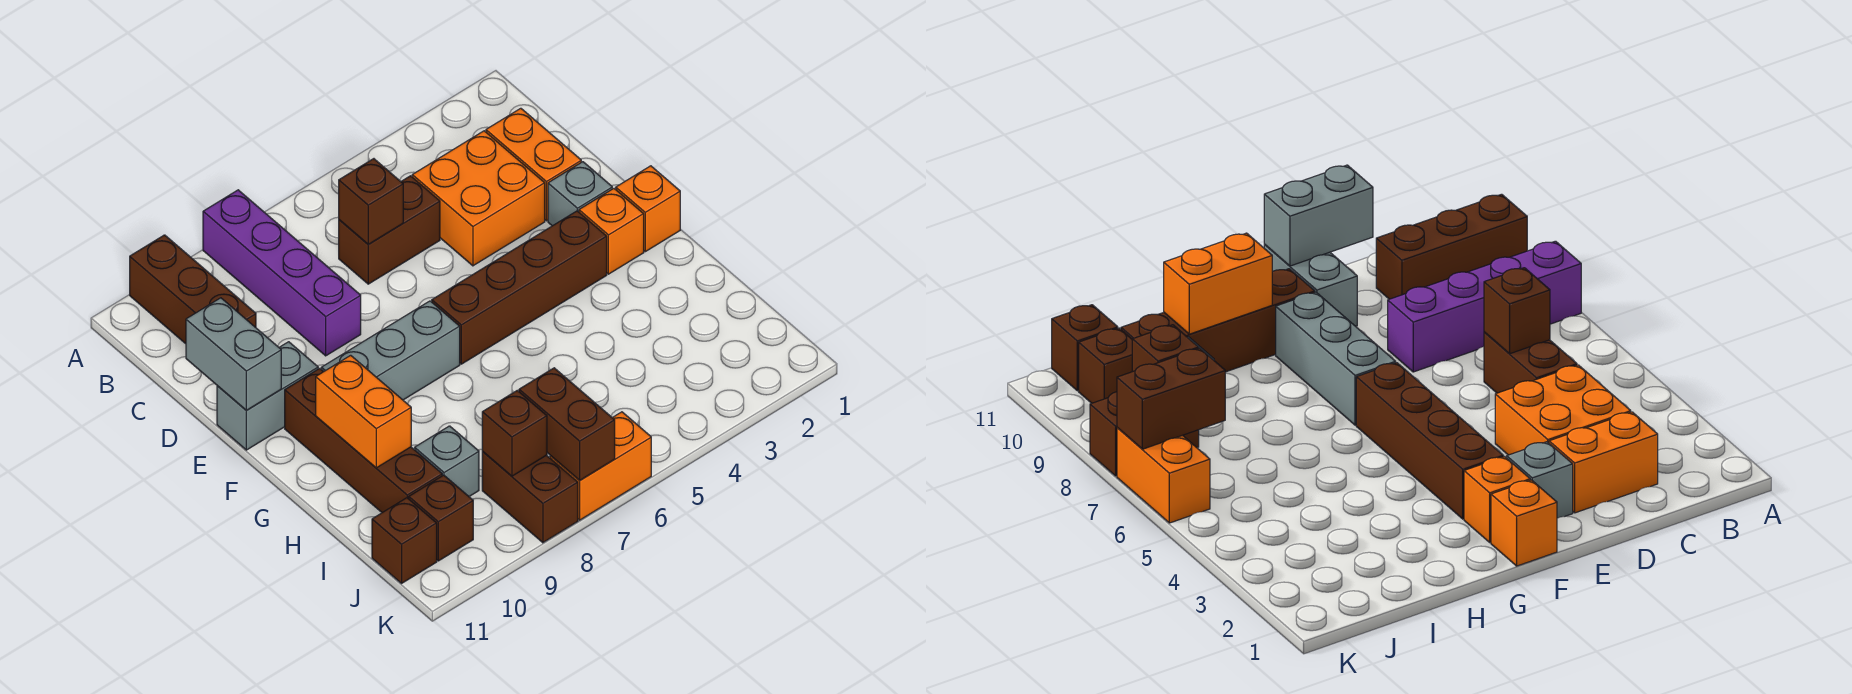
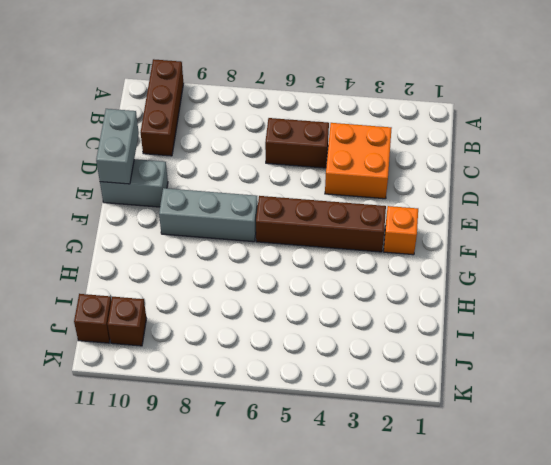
none -> purple 1x4 brick [203,190,361,356]
none -> orange 1x2 brick [486,108,581,221]
none -> grey 1x1 brick [548,162,612,226]

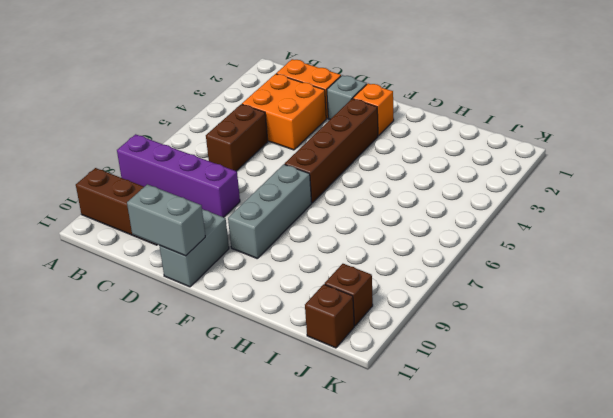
none -> orange 1x1 brick [616,166,680,252]
none -> brown 1x4 brick [285,368,442,513]
none -> grey 1x1 brick [415,426,479,496]

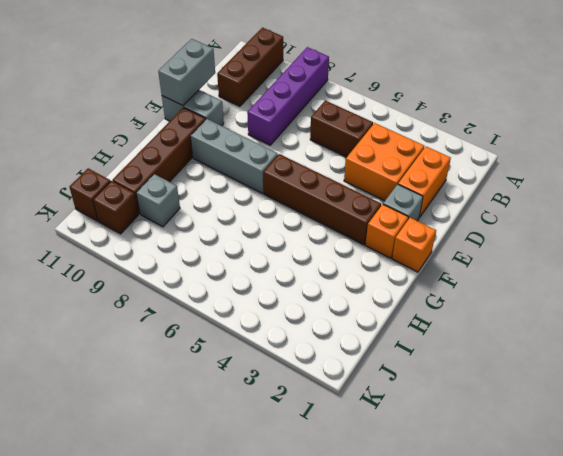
none -> brown 1x2 brick [482,451,578,543]
none -> orange 1x2 brick [550,412,651,520]
none -> brown 1x1 brick [339,159,403,244]

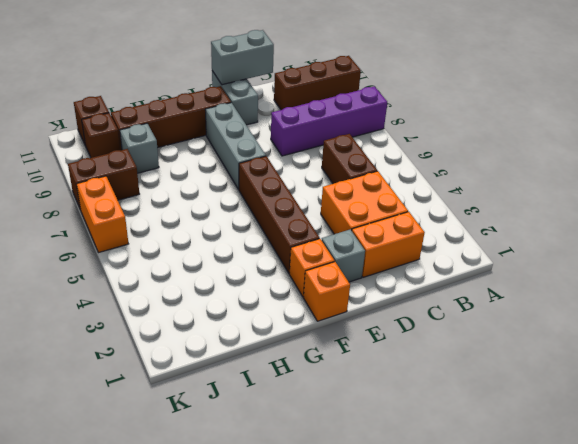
none -> brown 1x1 brick [339,159,403,244]
none -> orange 1x2 brick [316,355,411,468]
none -> brown 1x2 brick [519,368,615,480]

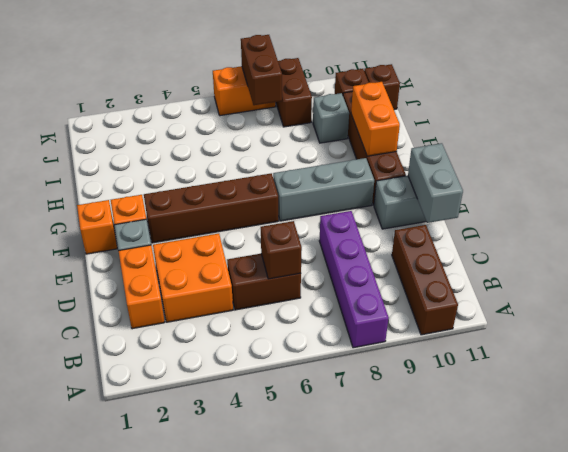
none -> brown 1x1 brick [482,390,547,476]

